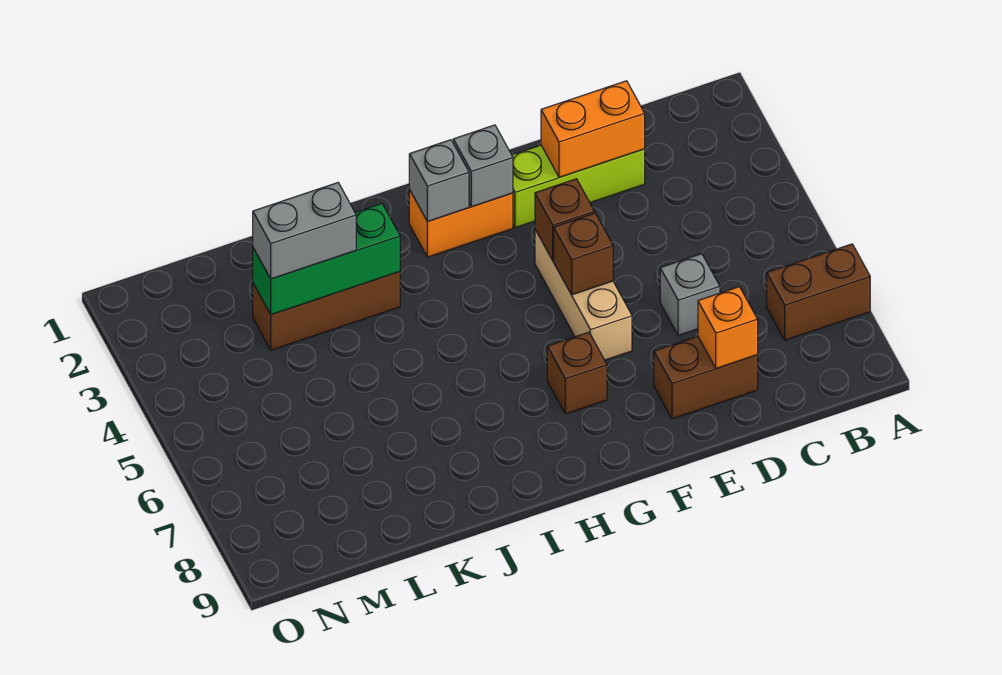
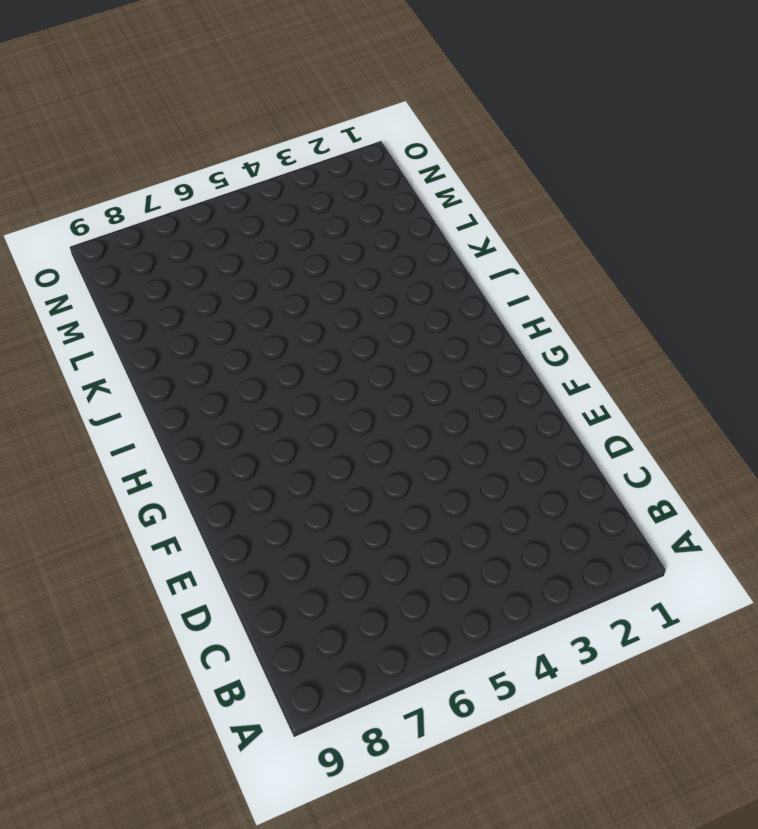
none -> brown 1x2 brick [767,244,870,340]
none -> lime 1x3 brick [512,145,645,228]
none -> grey 1x1 brick [660,254,720,336]

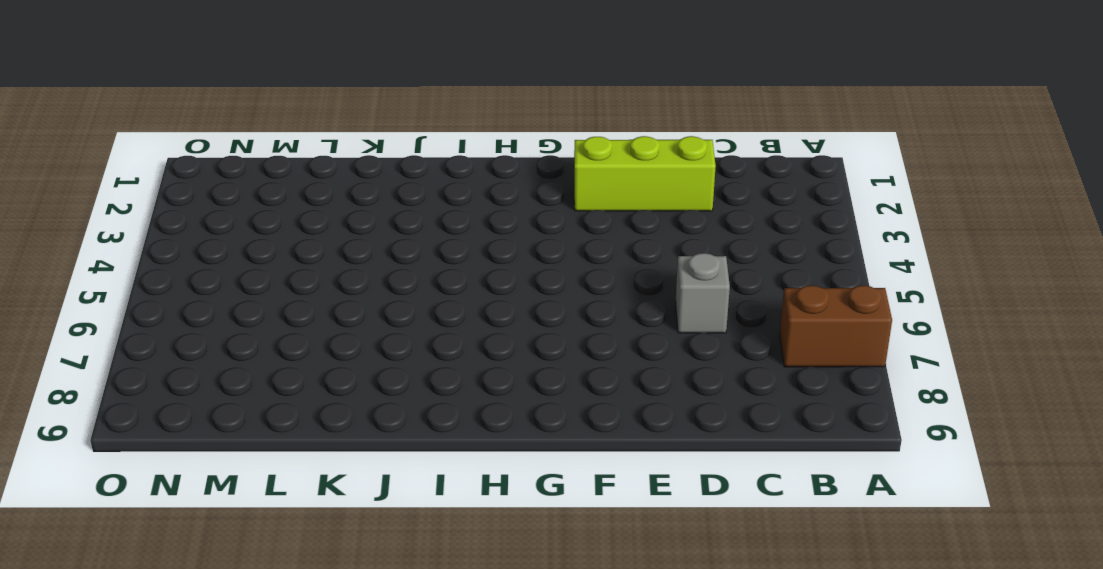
none -> brown 1x2 brick [654,336,758,419]
none -> tan 1x3 brick [535,230,632,360]
none -> orange 1x2 brick [409,190,513,257]

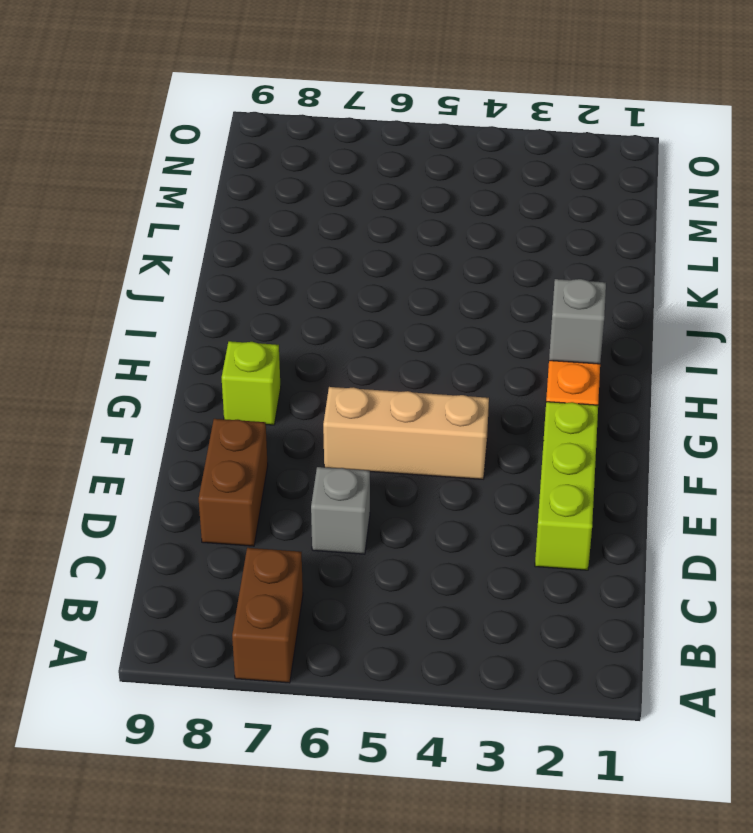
lime 1x1 brick [222,341,281,425] -> none
none -> brown 1x1 brick [547,332,607,414]
none -> brown 1x3 brick [253,272,400,350]
none -> orange 1x2 brick [541,81,645,177]

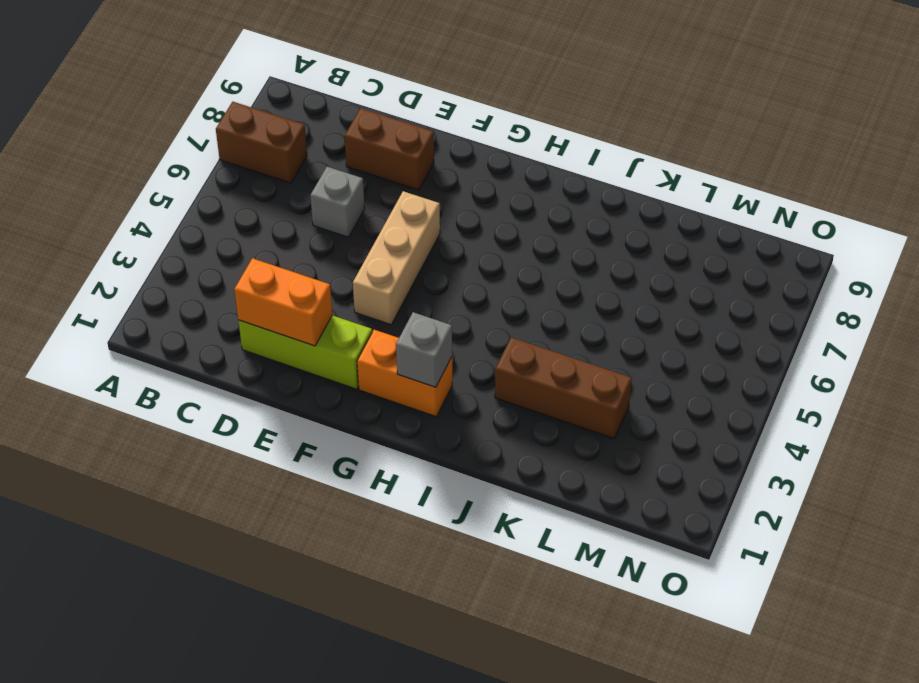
none -> brown 1x1 brick [547,332,607,414]
none -> orange 1x1 brick [698,287,758,368]
none -> brown 1x1 brick [535,179,595,261]

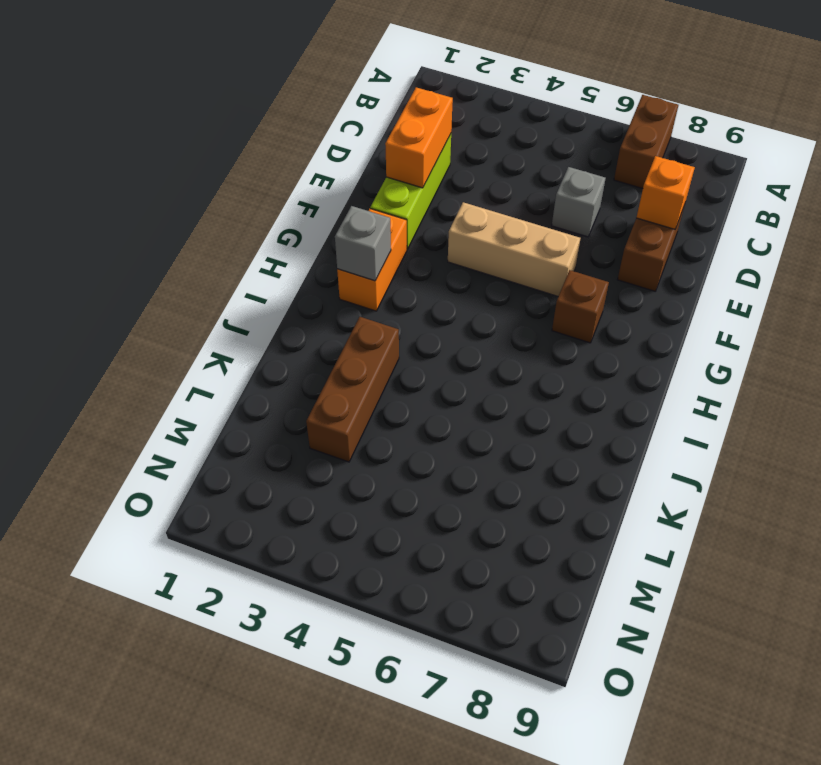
none -> brown 1x1 brick [535,179,595,261]
none -> brown 1x1 brick [554,213,613,295]
none -> grey 1x1 brick [453,125,513,207]

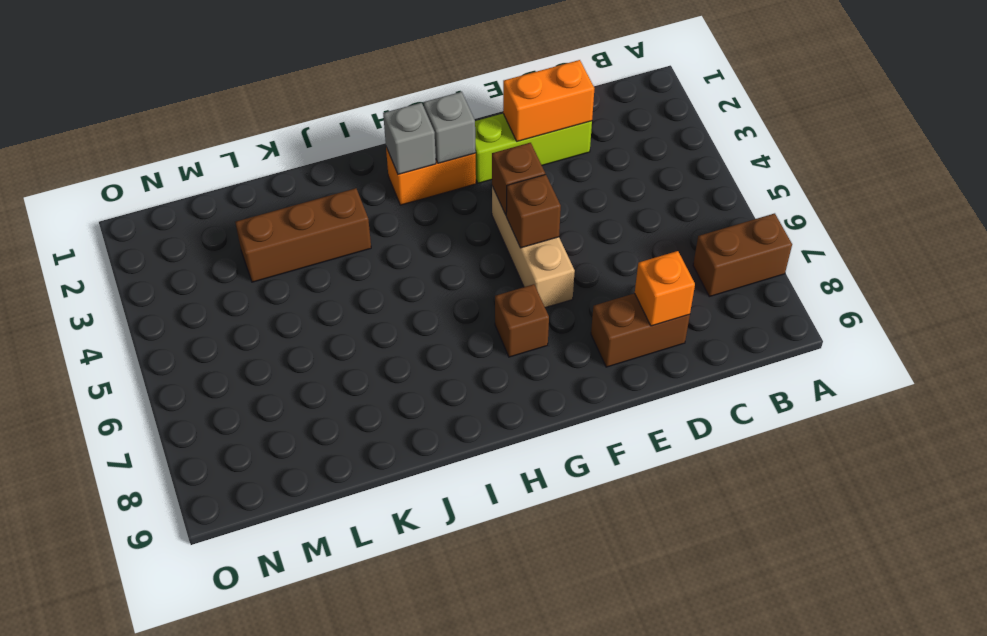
none -> grey 1x1 brick [660,254,720,336]
none -> green 1x3 brick [253,204,400,315]
none -> grey 1x2 brick [253,183,356,279]

